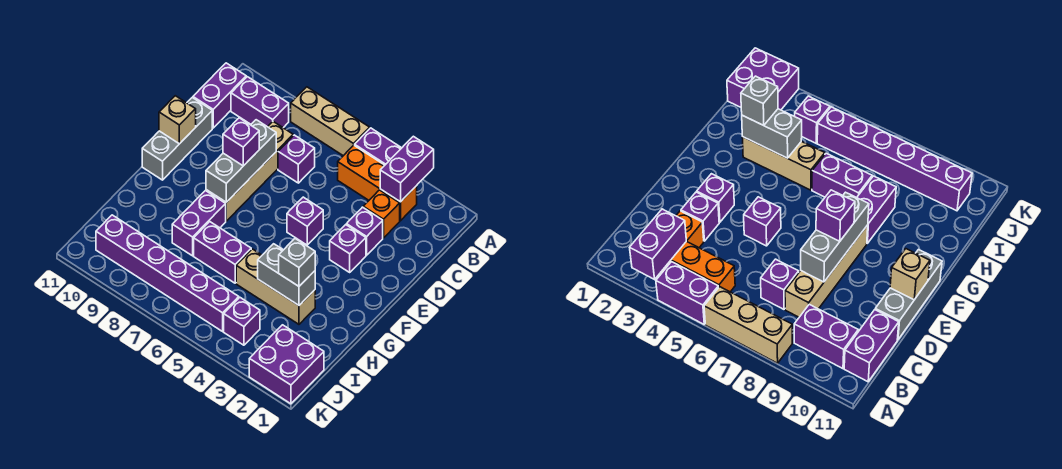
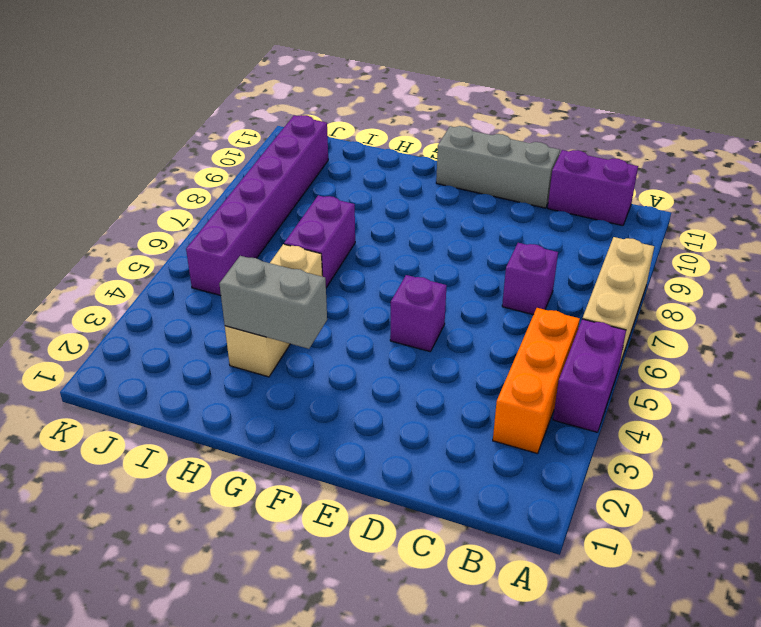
grey 1x2 brick [219,256,327,349] -> grey 1x2 brick turned to [258,244,315,305]
none -> purple 1x2 brick [231,77,289,128]
none -> orange 1x1 brick [363,190,400,238]
none -> tan 1x4 brick [206,122,293,221]

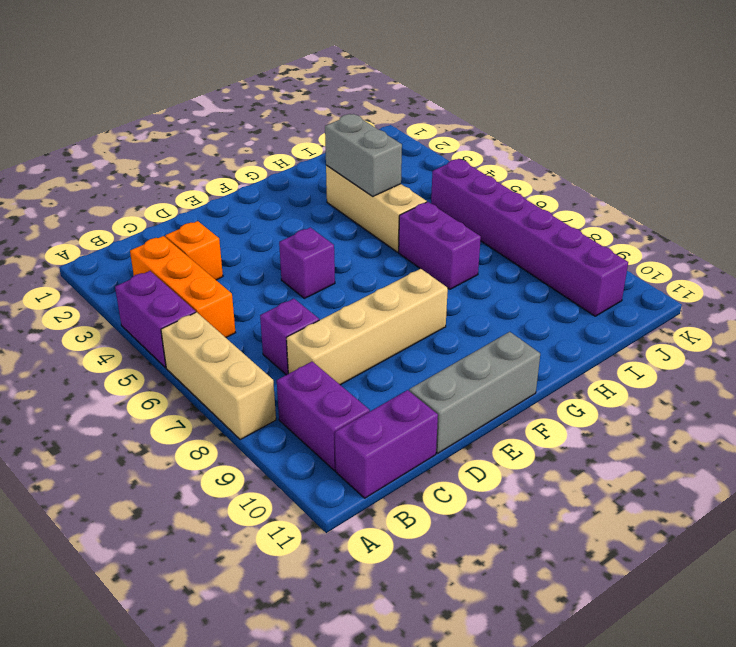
none -> purple 1x1 brick [346,207,383,255]
none -> purple 1x1 brick [330,225,366,272]
none -> purple 1x2 brick [172,191,226,256]

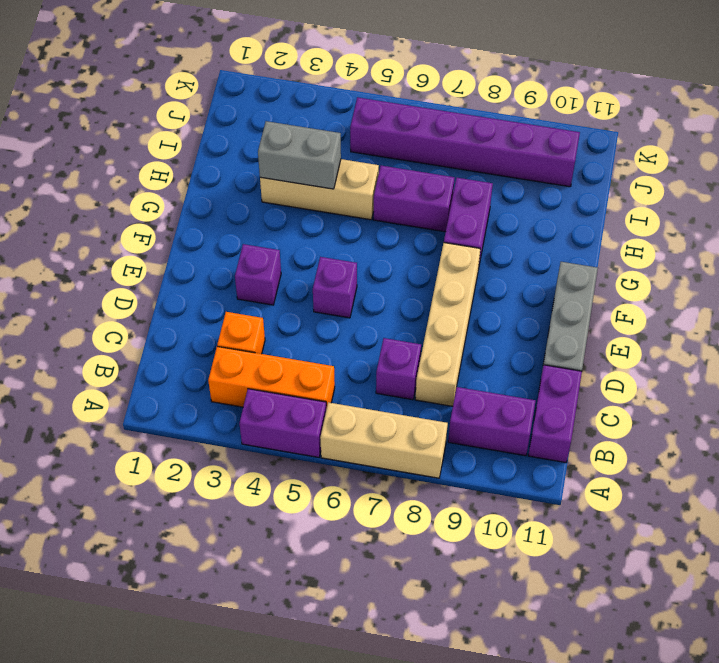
none -> purple 1x1 brick [346,207,383,255]
none -> purple 2x2 brick [249,325,324,404]
none -> purple 1x1 brick [224,297,260,345]

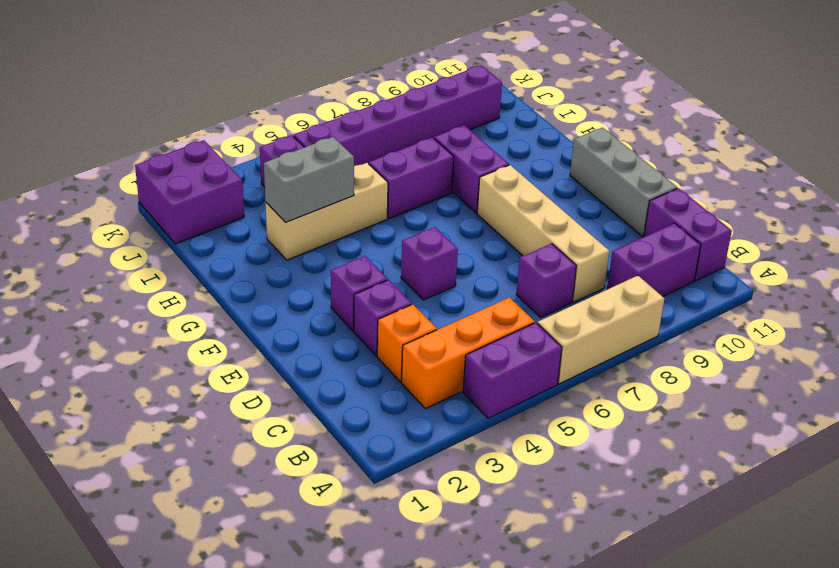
none -> purple 1x2 brick [380,136,434,202]
none -> grey 1x3 brick [206,120,276,202]
none -> tan 1x1 brick [159,96,196,144]

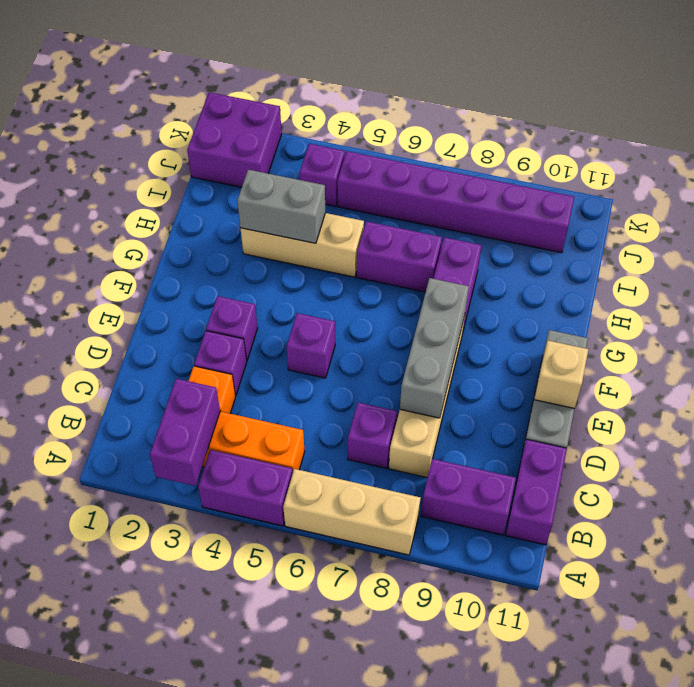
none -> purple 1x1 brick [223,118,259,166]
none -> grey 1x1 brick [279,239,315,286]

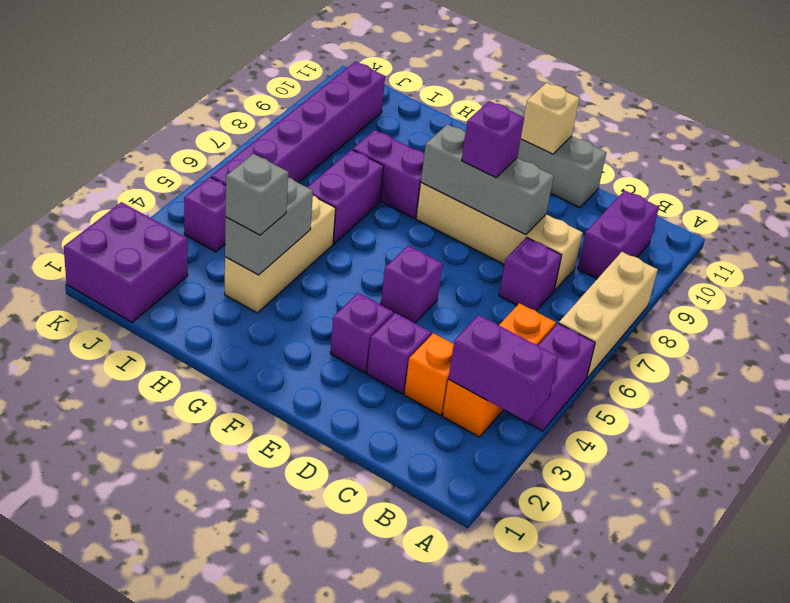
none -> purple 1x2 brick [193,63,246,128]

